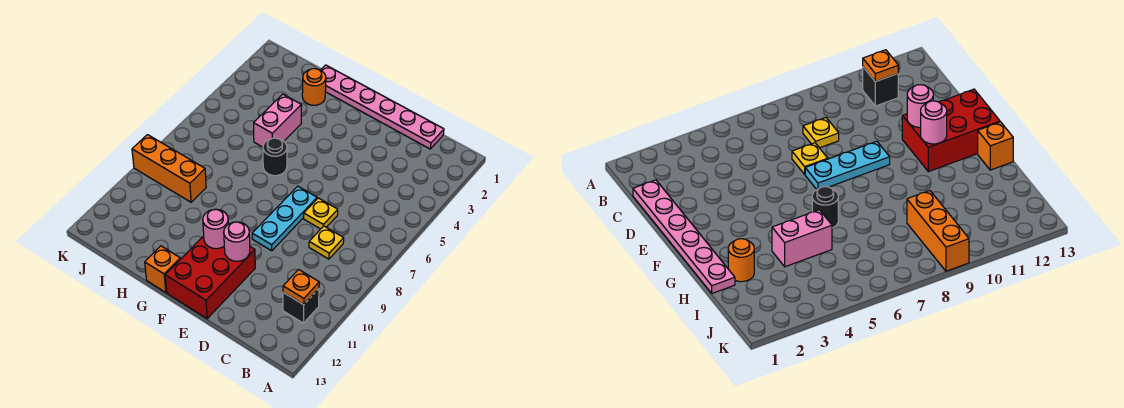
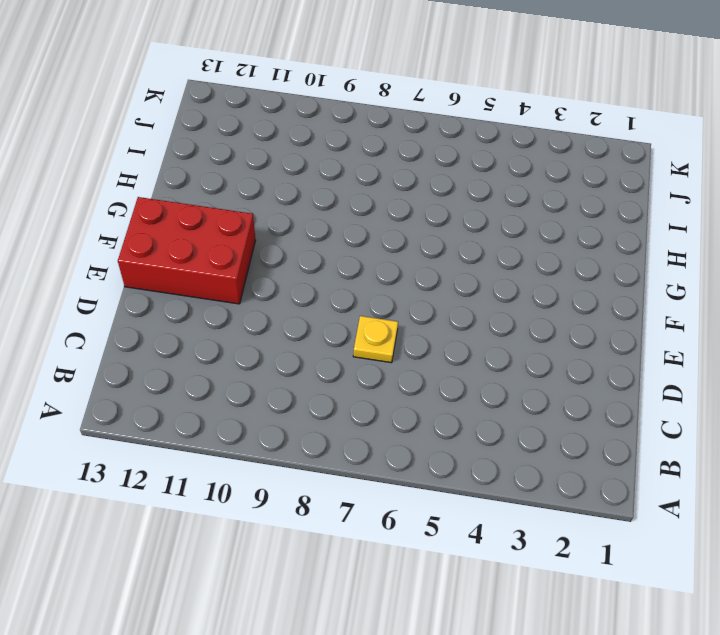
none -> black 1x1 brick [283,289,319,323]
none -> pink 1x6 plate [321,65,444,149]
none -> yellow 1x1 plate [309,226,344,259]

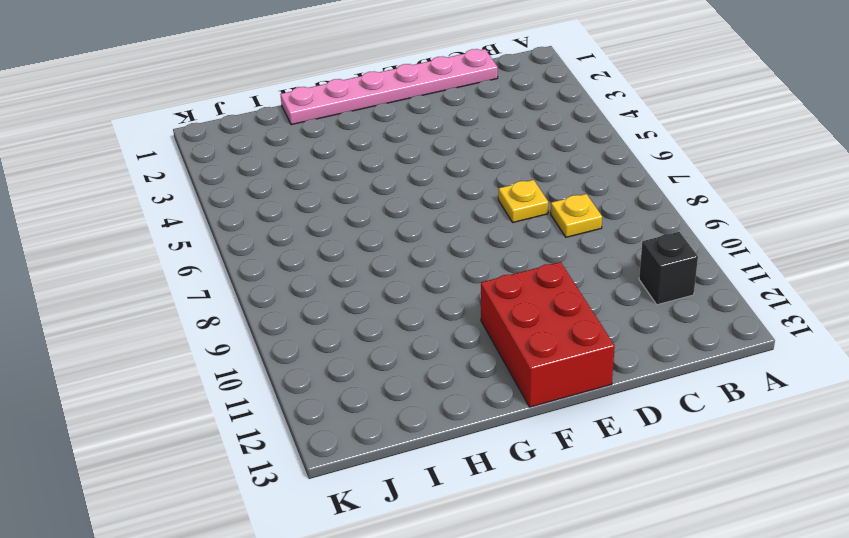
none -> cyan 1x3 plate [252,186,317,251]
none -> black 1x1 round brick [263,138,287,176]
none -> orange 1x1 brick [145,246,180,293]

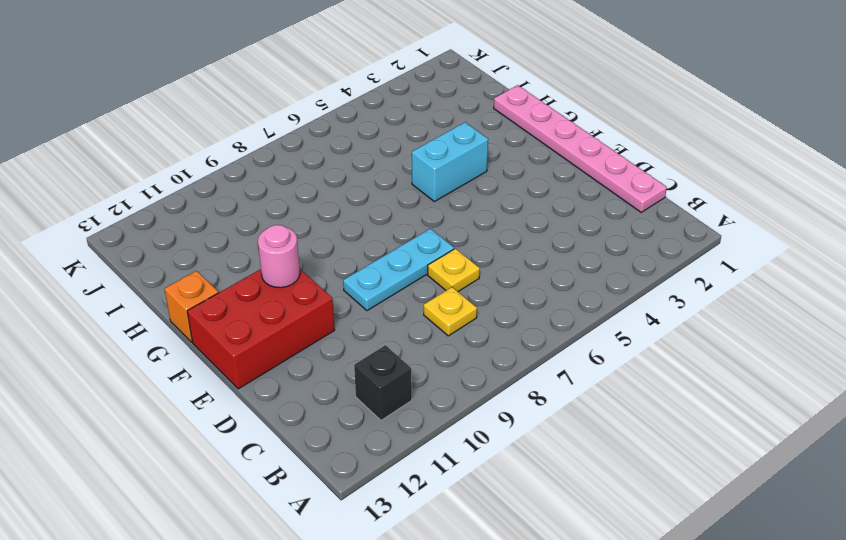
cyan 1x2 brick [412,122,488,202] -> none
none -> black 1x1 round brick [263,138,287,176]
none -> orange 1x1 round brick [302,69,326,105]
none -> pink 1x2 brick [254,94,302,147]

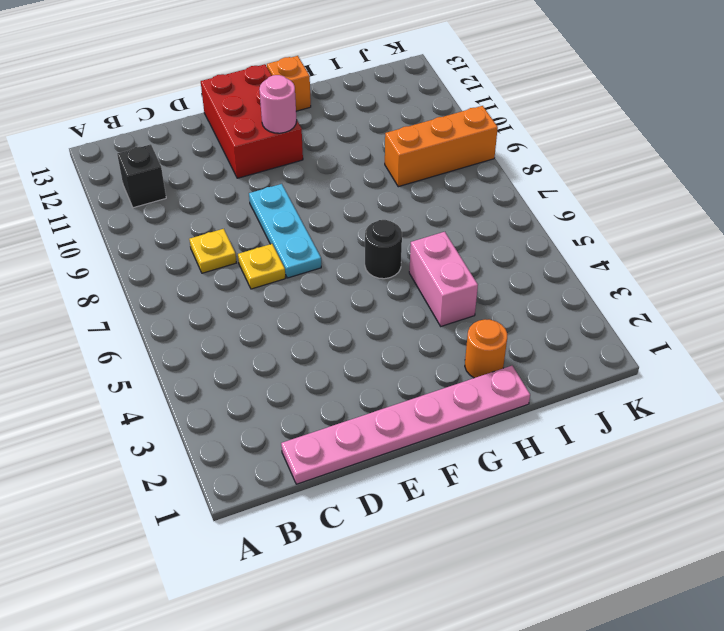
none -> orange 1x1 plate [283,270,319,305]
none -> pink 1x1 round brick [224,222,250,261]

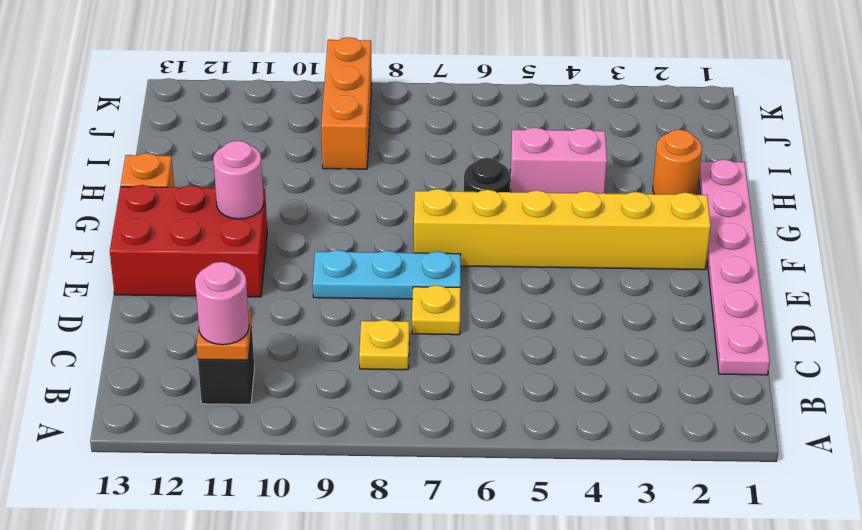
pink 1x1 round brick [195,262,249,345] -> pink 1x1 round brick moved to [224,222,250,261]
yellow 1x6 brick [414,189,711,270] -> none

